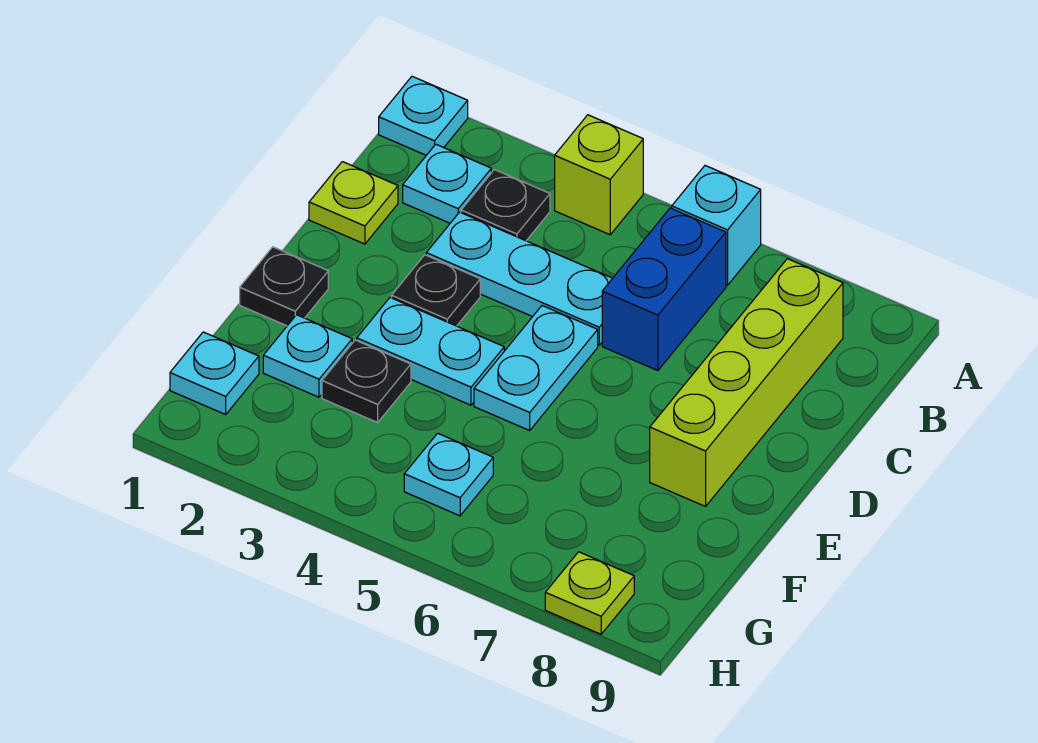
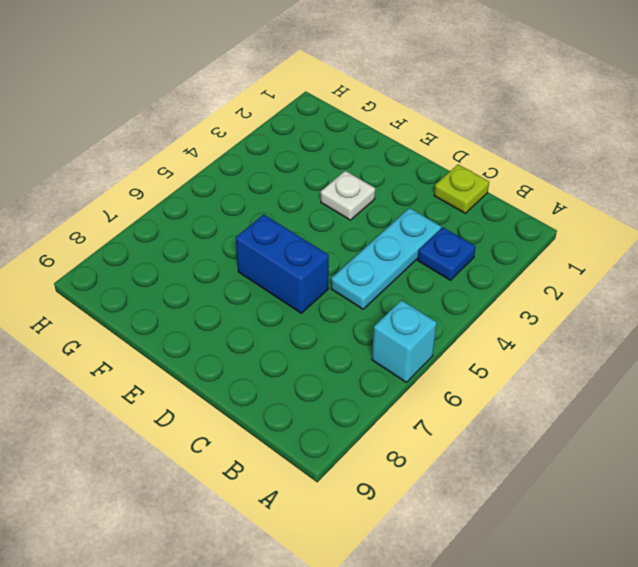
blue 1x1 plate [418,228,476,280] -> black 1x1 plate [461,170,550,241]
blue 1x2 brick [236,214,329,313] -> blue 1x2 brick moved to [602,208,726,371]
white 1x1 plate [321,171,375,220] -> cyan 1x2 plate [357,298,504,405]
none -> cyan 1x1 plate [379,76,468,155]
none -> lime 1x1 brick [555,115,643,235]
none -> cyan 1x1 plate [403,144,491,223]

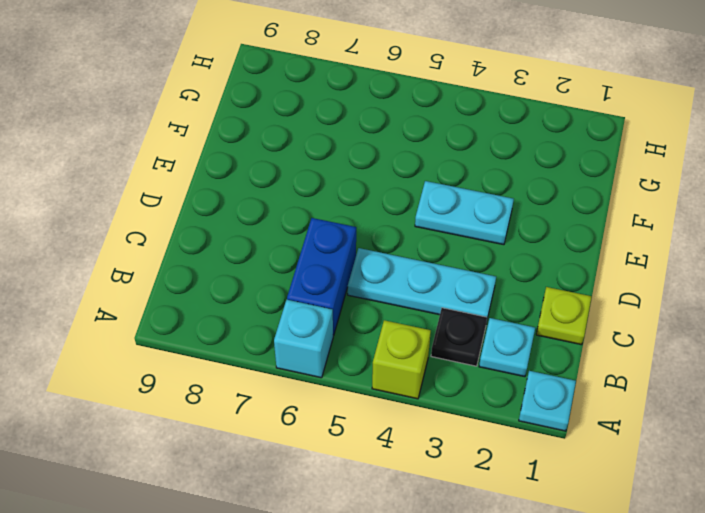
none -> lime 1x4 brick [650,259,843,506]
none -> black 1x1 plate [392,255,480,326]
none -> cyan 1x2 plate [474,306,598,430]

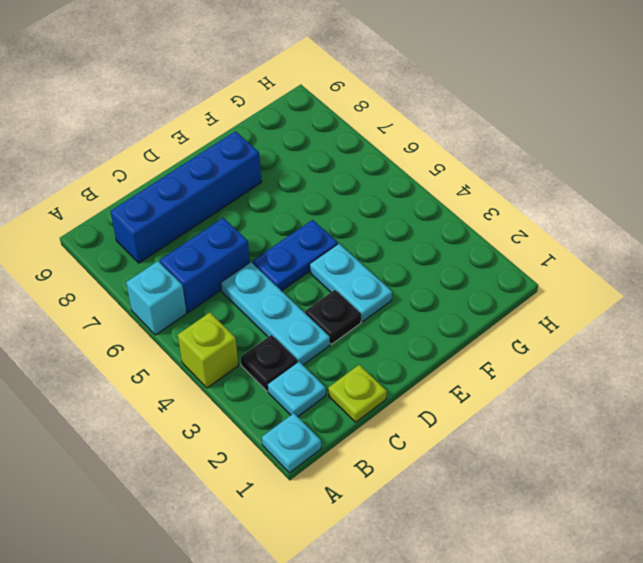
blue 1x4 brick [110,131,261,263] -> lime 1x4 brick [650,259,843,506]
blue 1x2 plate [252,220,338,291] -> cyan 1x2 plate [474,306,598,430]
none -> black 1x1 plate [240,247,328,326]
none -> cyan 1x1 plate [263,315,352,397]
none -> black 1x1 plate [322,340,411,423]

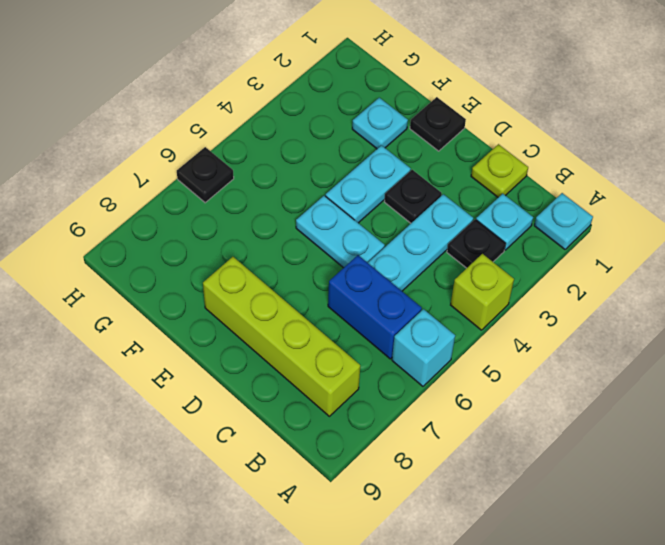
black 1x1 plate [177,147,234,203] -> black 1x1 plate moved to [322,340,411,423]
none -> cyan 1x1 plate [170,332,259,415]
none -> cyan 1x1 plate [404,433,493,516]
none -> lime 1x1 plate [545,552,634,634]

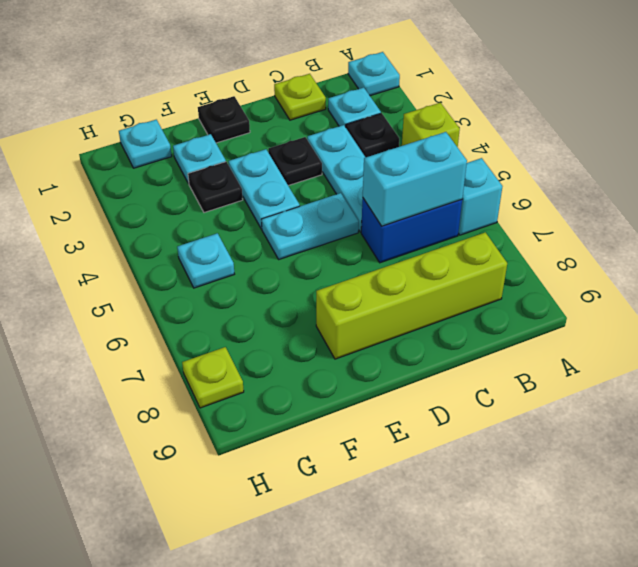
cyan 1x2 brick [363,132,467,226] -> none

